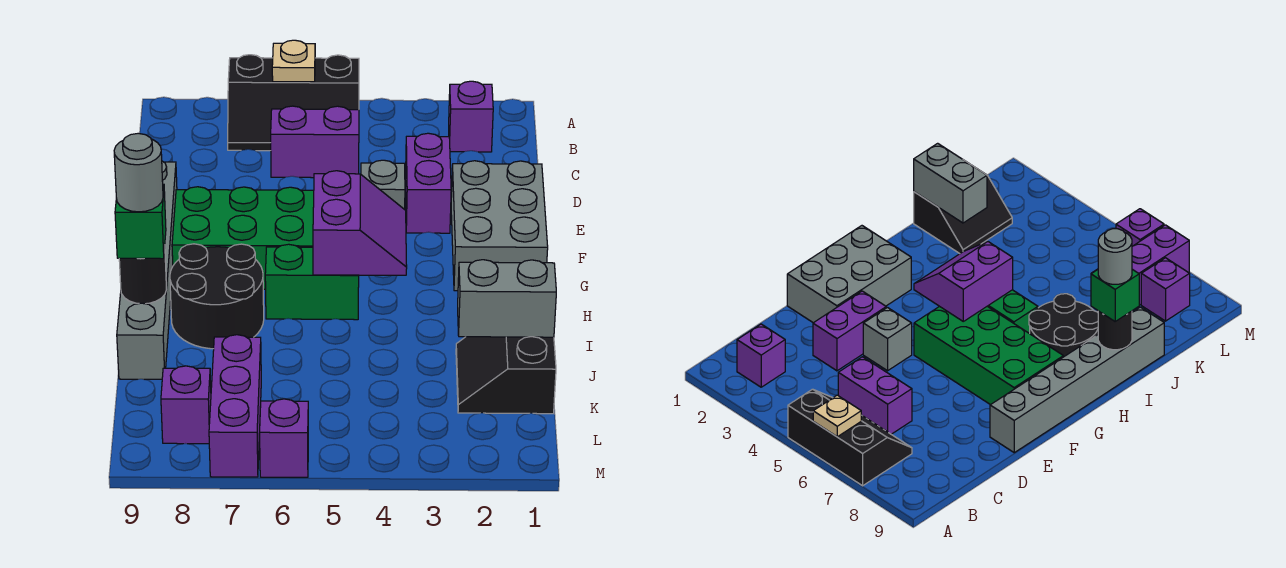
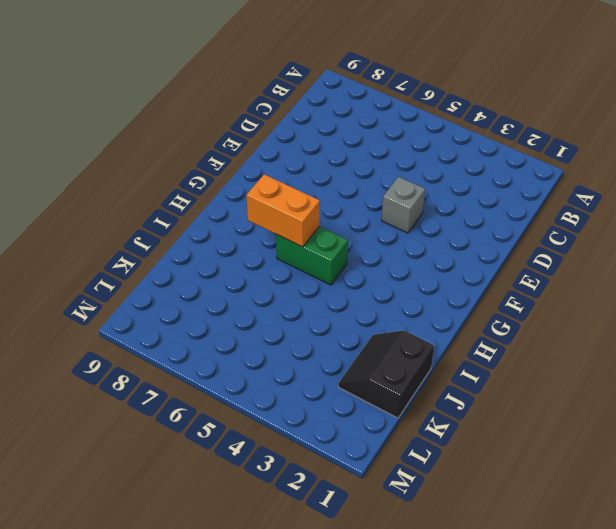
orange 1x2 brick [247,174,320,247] -> none
none -> black 2x3 slope [228,55,359,151]
none -> purple 1x1 brick [449,81,493,152]
none -> purple 1x2 brick [271,106,359,178]

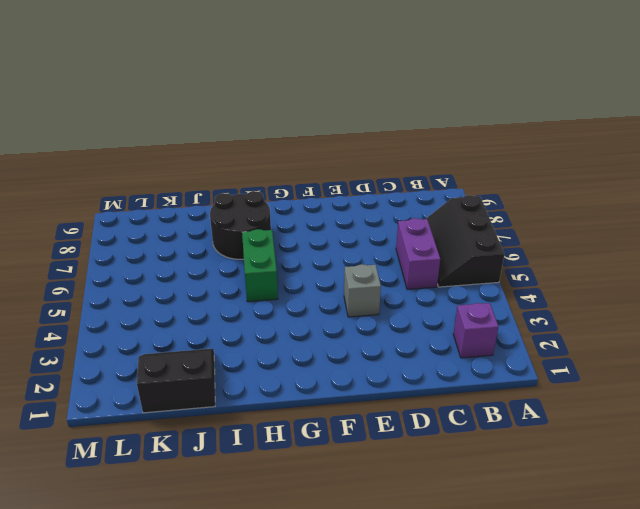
none -> purple 1x2 brick [405,133,451,233]
none -> grey 2x3 brick [451,161,548,291]
none -> grey 1x6 brick [117,161,177,379]

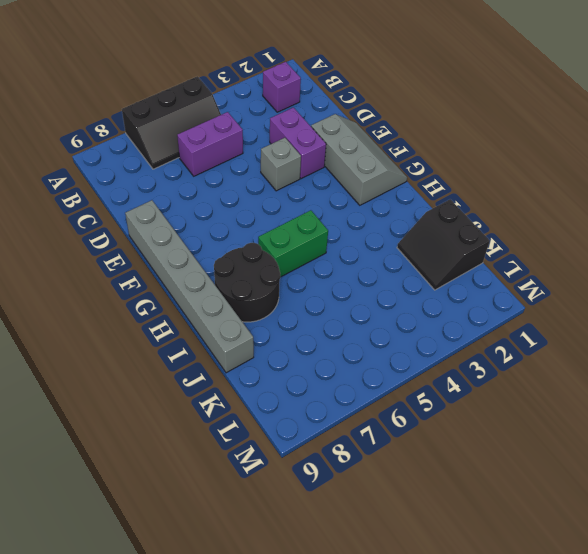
grey 2x3 slope [311,114,407,205] -> grey 2x3 brick [451,161,548,291]
none -> green 2x4 brick [172,187,314,289]
none -> purple 1x3 brick [209,335,261,477]
none -> purple 1x1 brick [161,366,211,444]

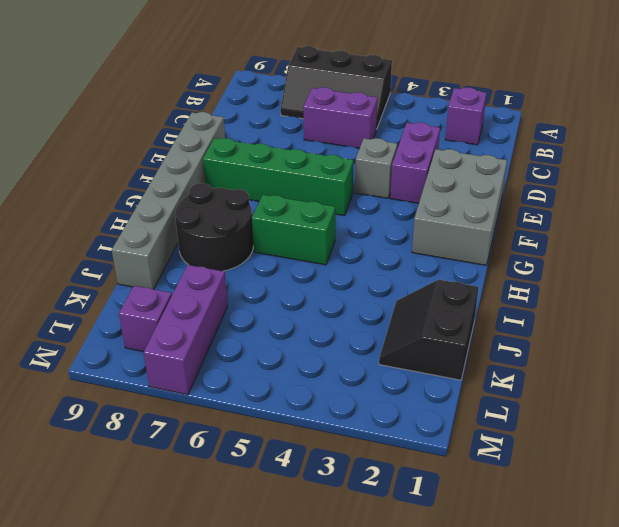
green 1x4 brick [203,138,353,216] -> green 2x4 brick [172,187,314,289]
none -> purple 1x1 brick [260,399,308,477]
none -> tan 1x1 plate [272,40,315,82]
none -> purple 2x2 slope [313,171,407,275]

